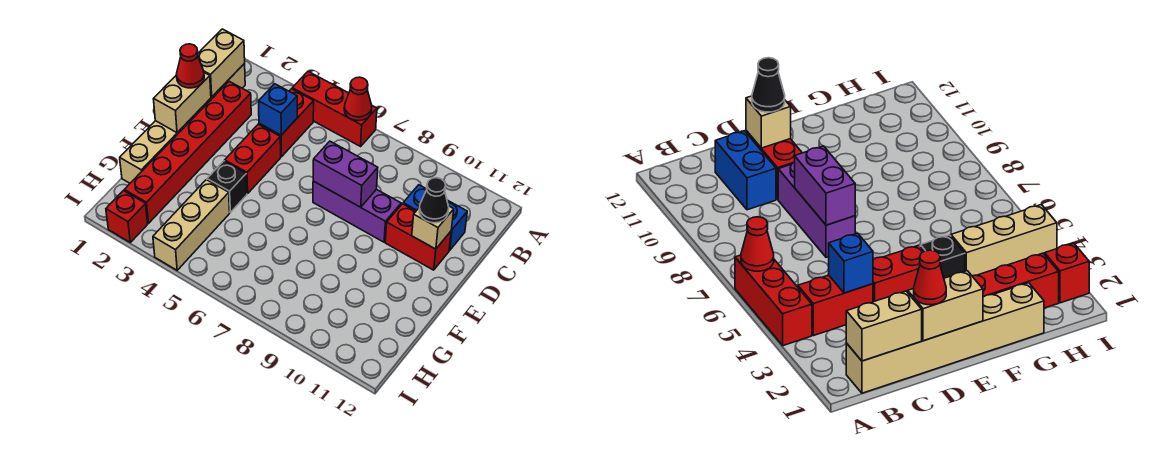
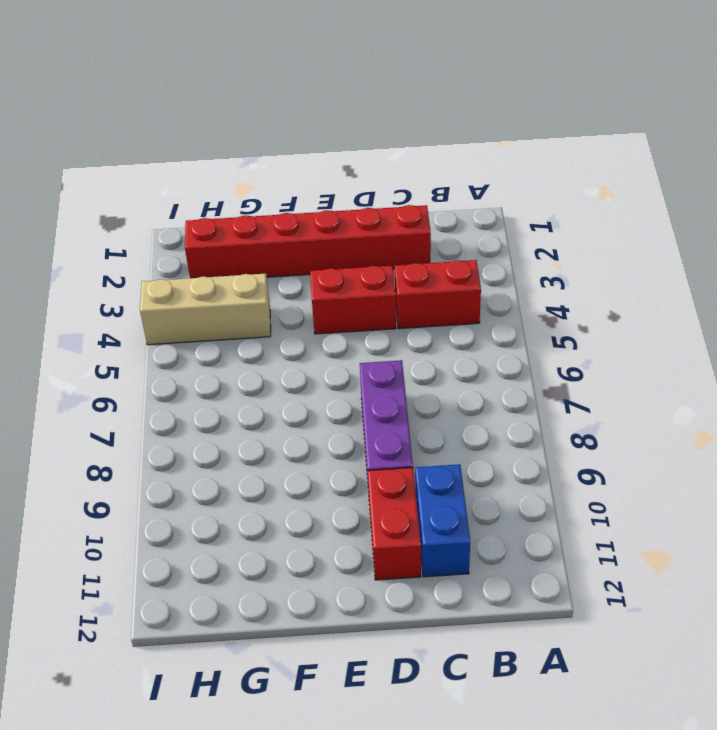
none -> red 1x3 brick [292,72,377,146]
none -> tan 1x6 brick [120,64,245,183]
none -> black 1x1 brick [207,161,247,212]

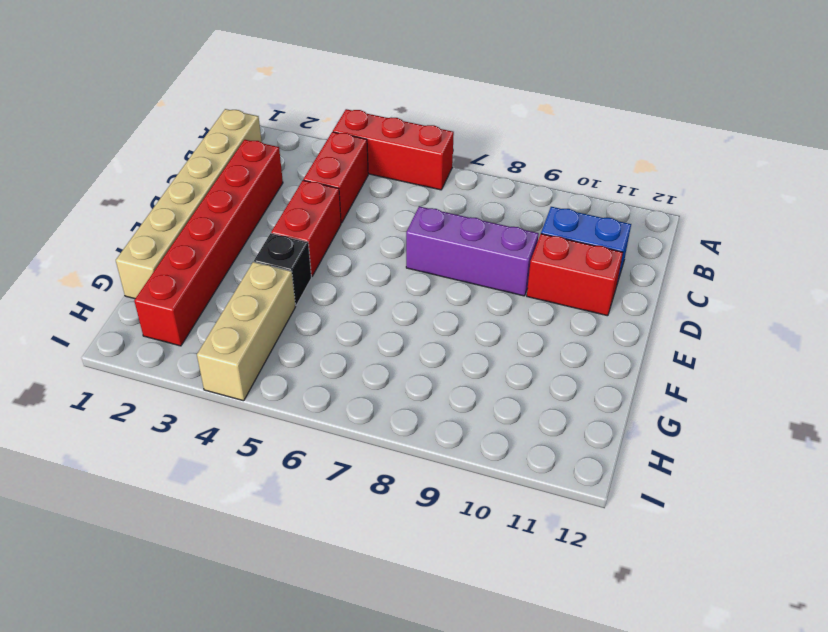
none -> red 1x1 brick [106,191,148,242]
none -> red 1x1 cone [344,77,372,121]
none -> tan 1x2 brick [198,29,245,97]

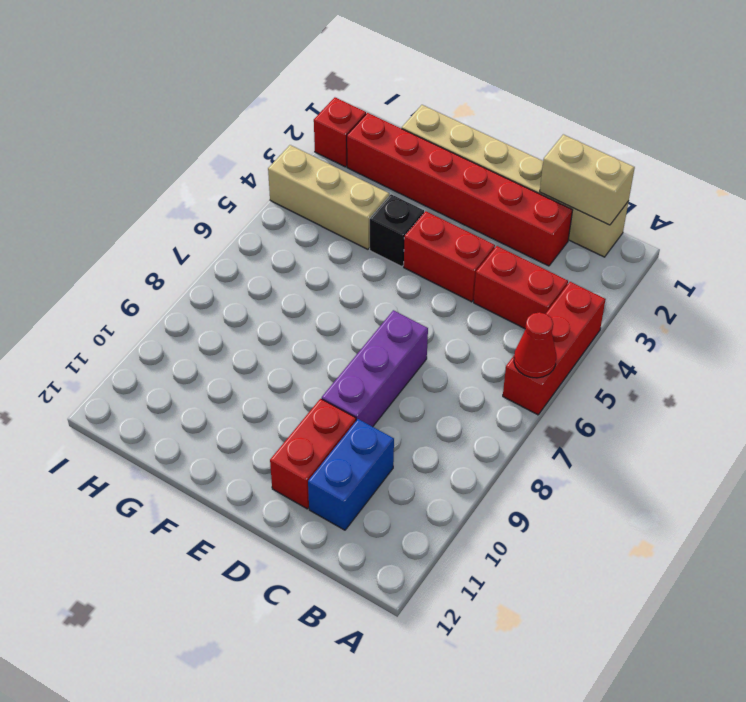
none -> blue 1x1 brick [259,84,297,135]
none -> tan 1x2 brick [154,73,211,133]
none -> purple 1x2 brick [313,141,378,207]

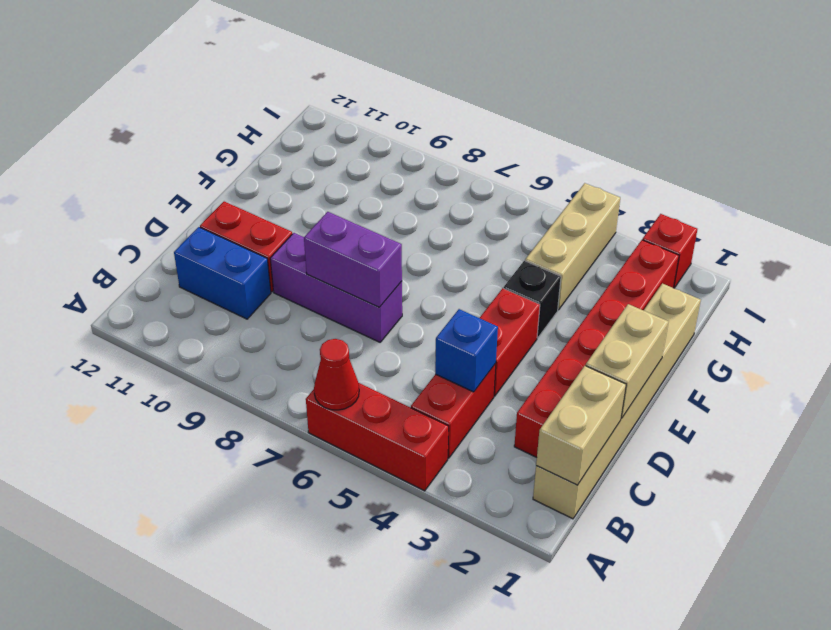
none -> tan 1x1 brick [412,206,454,249]
none -> red 1x1 cone [177,44,204,88]
none -> black 1x1 cone [419,178,449,223]

